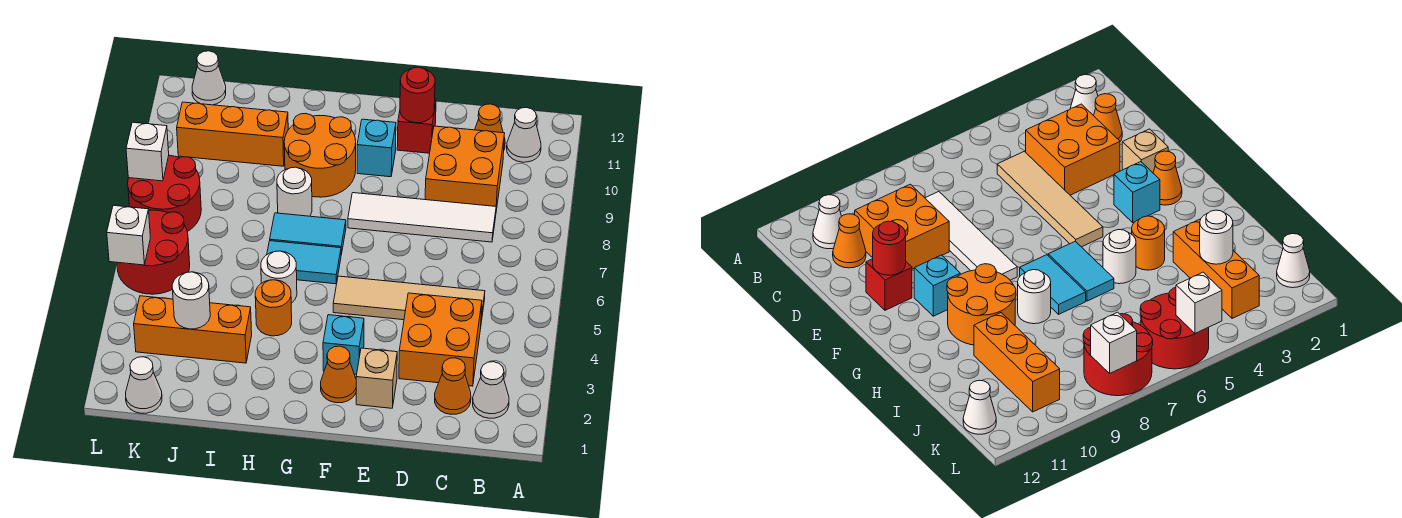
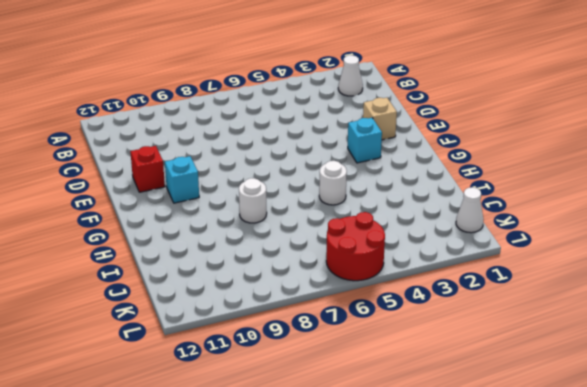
none -> white 1x1 cone [507,108,541,162]
none -> orange 1x1 cone [435,358,471,414]
none -> orange 2x2 brick [399,293,482,386]

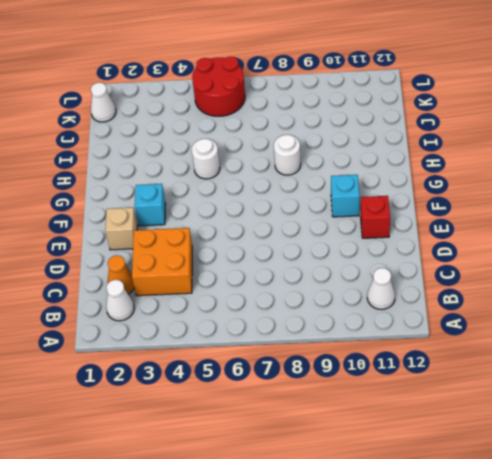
none -> tan 1x4 tile [333,276,485,322]
none -> white 1x4 tile [348,193,496,242]
none -> orange 2x2 brick [425,126,505,211]

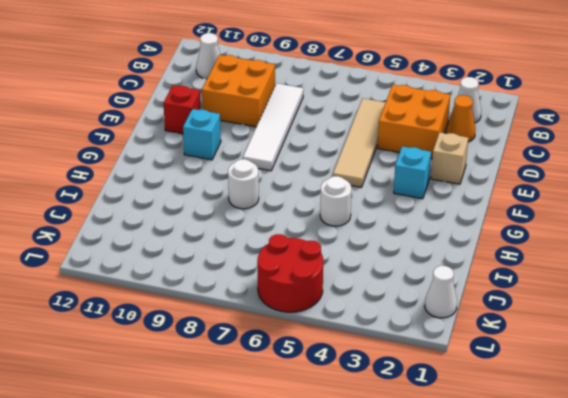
none -> orange 1x1 cone [475,104,505,149]
none -> orange 1x1 cone [321,346,356,403]
none -> cyan 1x2 tile [267,241,341,284]

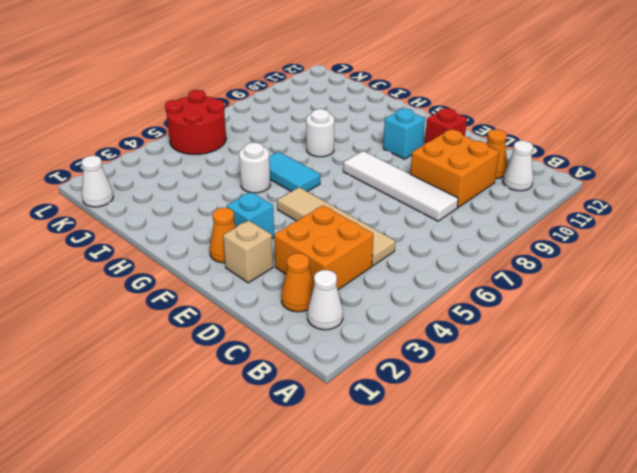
none -> cyan 1x2 tile [270,213,346,254]
none -> orange 2x2 round brick [284,113,356,197]
none -> orange 1x1 round brick [255,280,292,336]

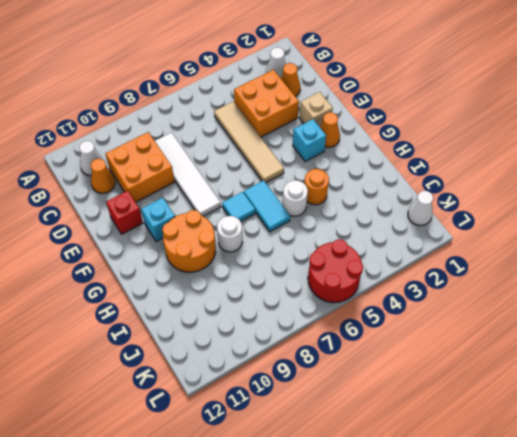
cyan 1x1 tile [222,192,255,221] -> cyan 1x2 tile [270,213,346,254]
none -> orange 1x3 brick [134,296,252,363]
none -> orange 1x3 brick [177,102,288,166]
none -> red 2x2 round brick [128,155,201,232]

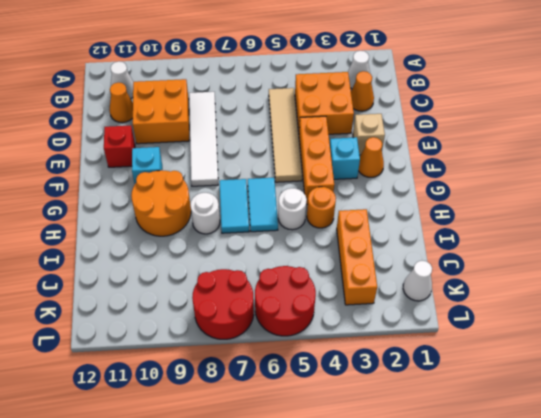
orange 1x3 brick [299,116,334,204] -> orange 1x3 brick moved to [177,102,288,166]
none -> white 1x1 cone [192,51,226,105]
none -> red 1x1 round brick [400,67,435,123]
none -> white 1x1 round brick [172,272,210,329]

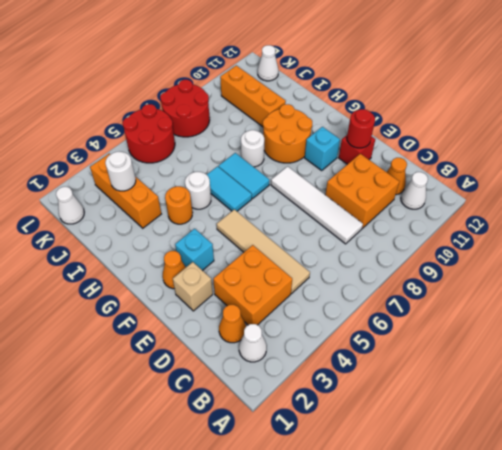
none -> white 1x1 brick [107,205,150,265]
none -> white 1x1 brick [126,122,169,181]

